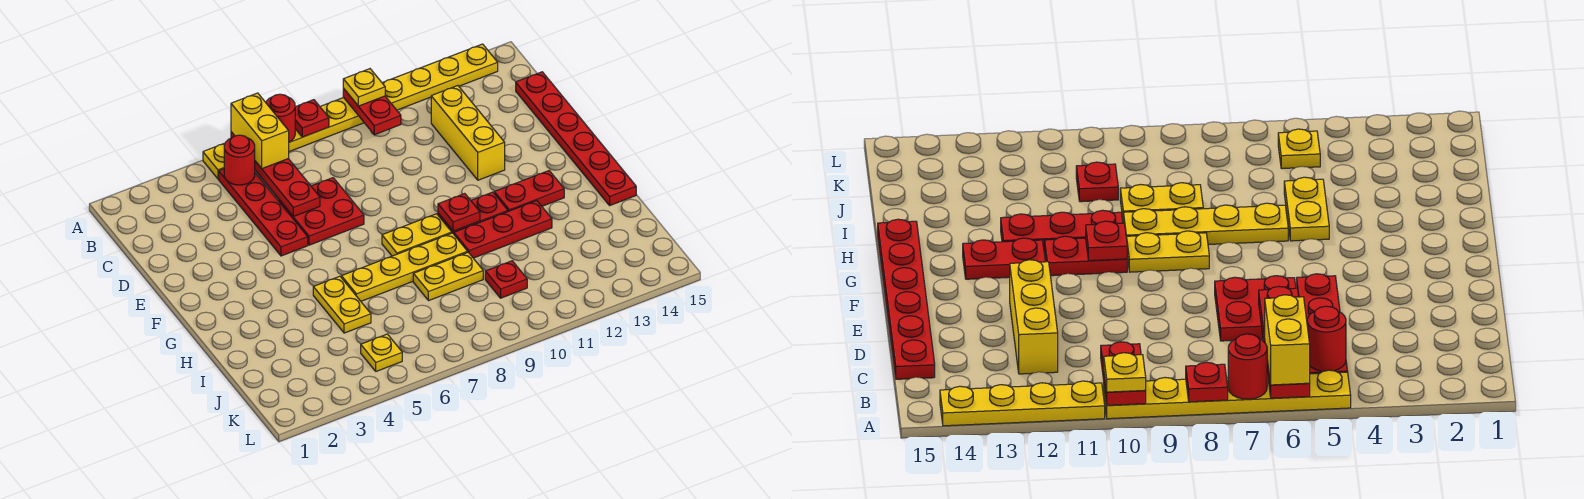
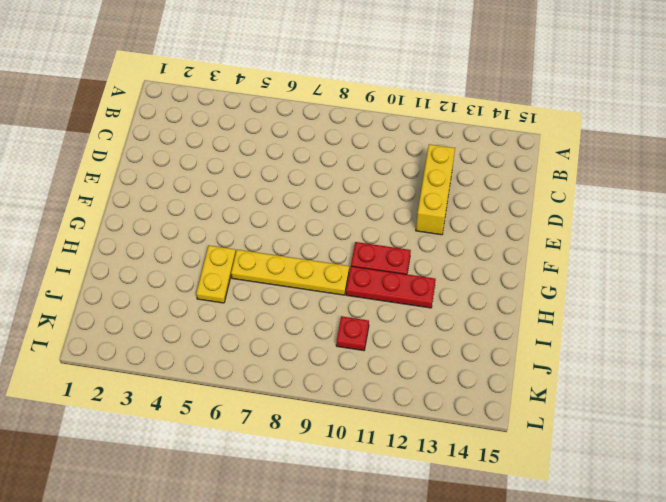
none -> yellow 1x6 plate [203,98,364,179]
none -> yellow 1x4 plate [383,44,498,110]
none -> red 1x4 plate [219,169,308,256]

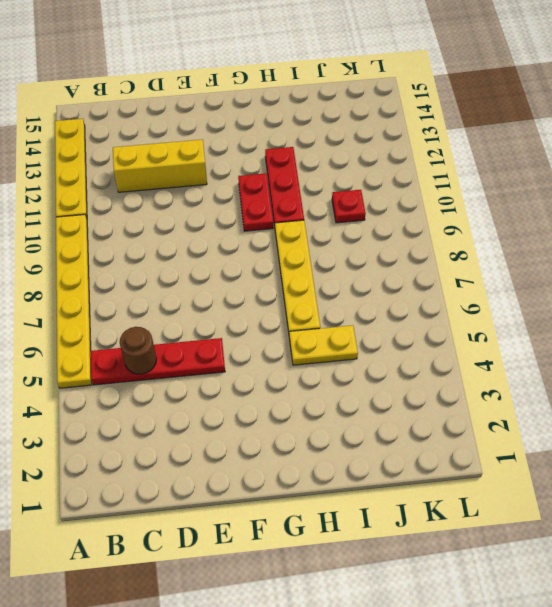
brown 1x1 round brick [120,327,157,374] -> none
none -> red 1x6 plate [516,72,636,205]
none -> red 2x2 plate [278,178,364,245]
none -> yellow 1x2 plate [382,214,452,256]

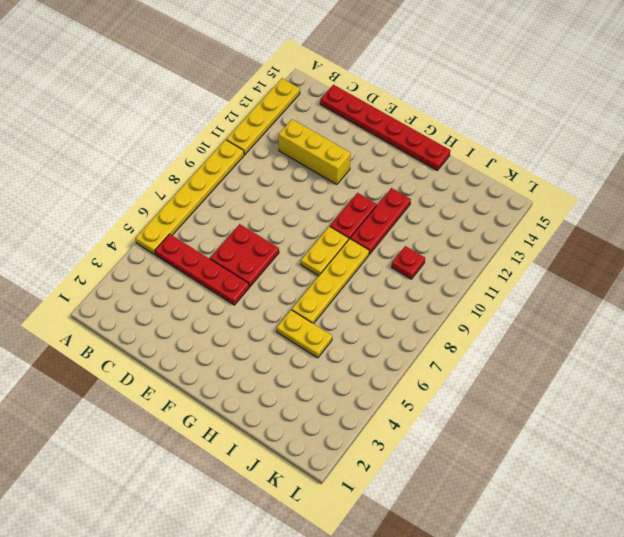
none -> red 1x2 plate [494,171,564,211]
none -> yellow 1x2 plate [413,252,483,301]
none -> yellow 1x1 plate [361,334,402,371]

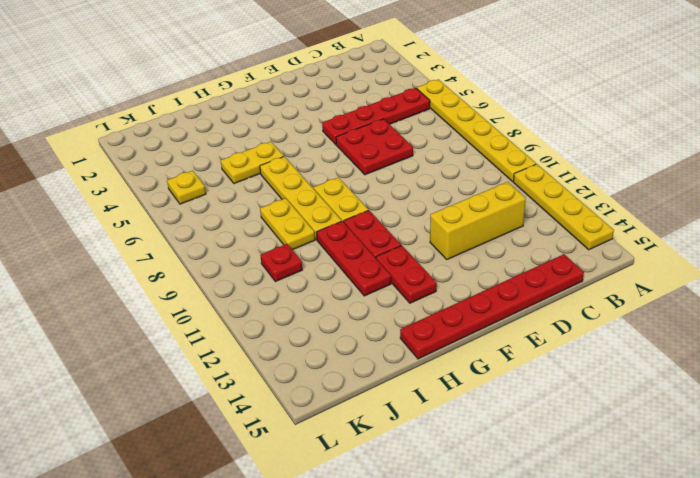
none -> red 1x4 plate [231,132,320,216]
none -> red 1x1 round brick [266,94,295,142]
none -> red 1x1 plate [295,100,329,137]

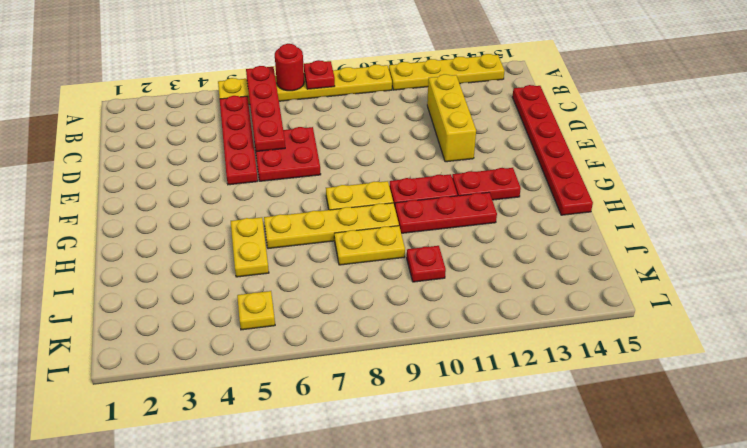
none -> red 1x2 plate [343,88,401,135]
none -> red 1x1 round brick [224,135,255,185]
none -> red 1x1 plate [438,194,480,231]

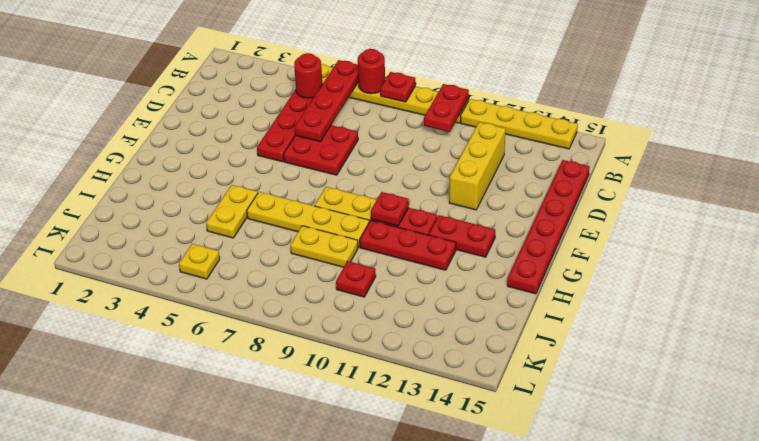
none -> yellow 1x2 brick [231,93,289,168]
none -> yellow 1x1 plate [343,69,385,106]

